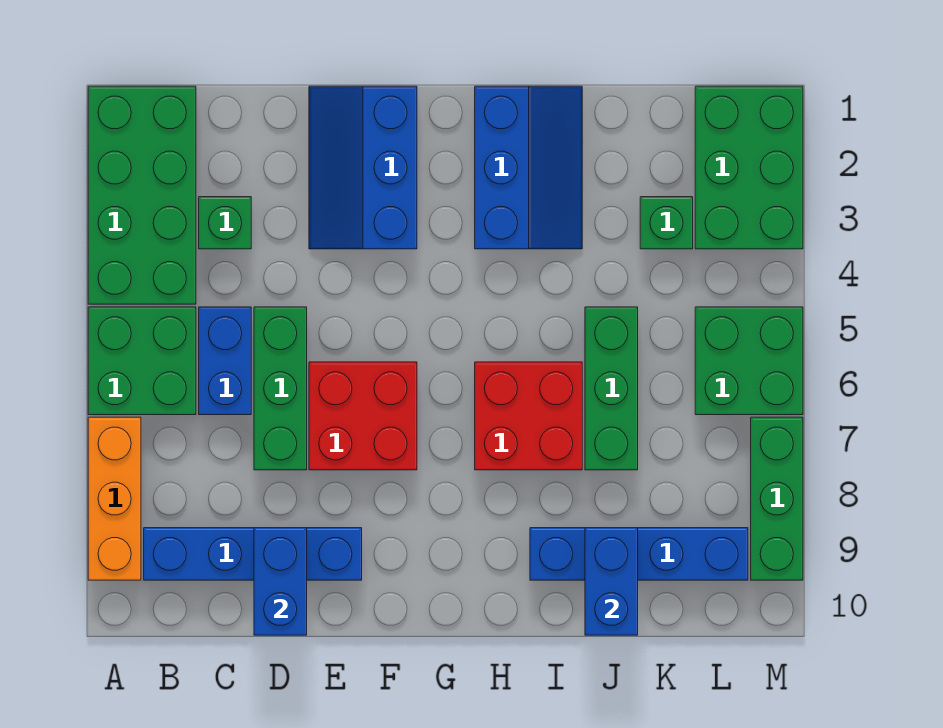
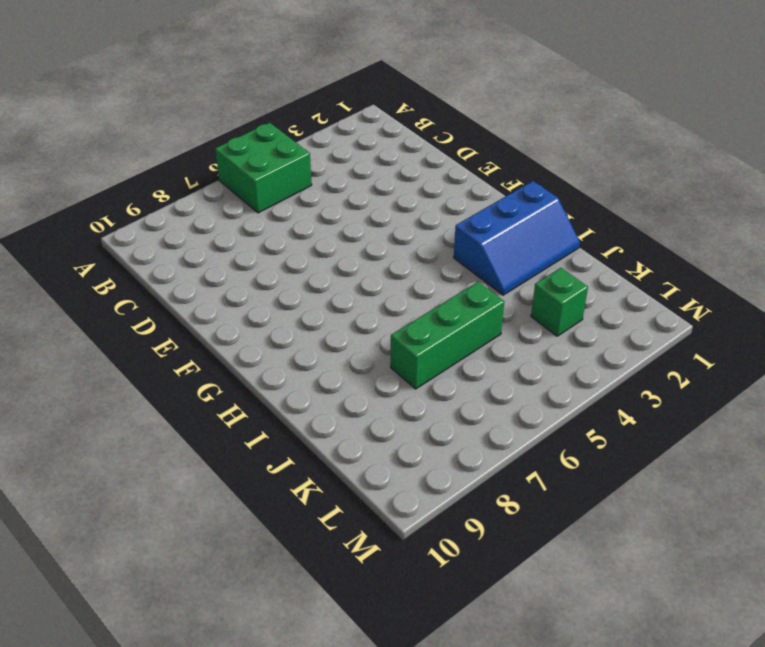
none -> green 2x4 brick [88,86,196,304]
none -> orange 1x3 brick [88,417,141,580]
none -> blue 1x4 brick [144,528,362,580]

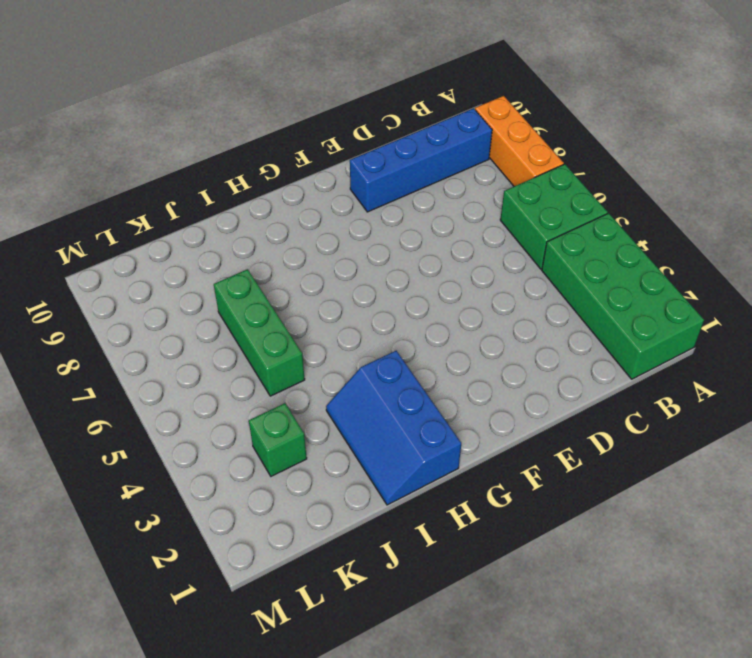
none -> green 1x1 brick [199,197,251,249]
none -> blue 1x2 brick [199,307,251,415]
none -> green 1x3 brick [254,307,307,470]

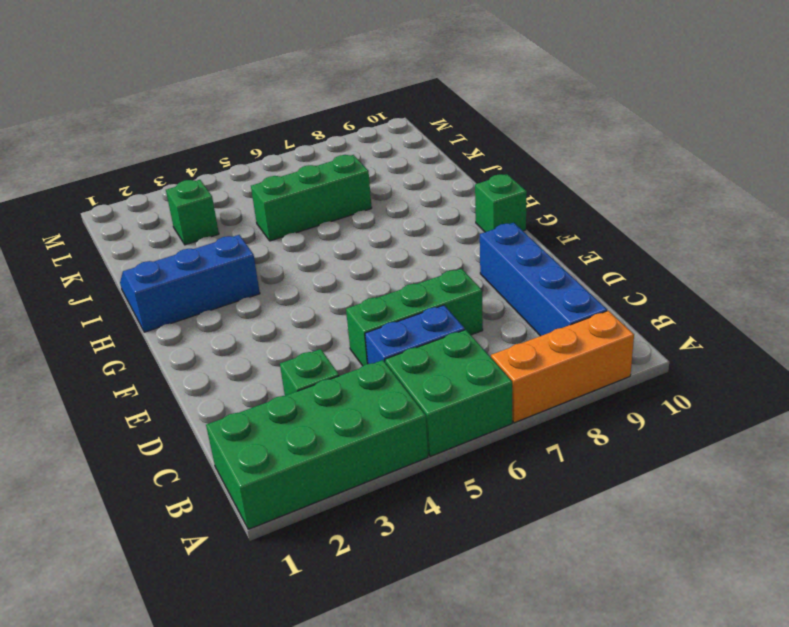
green 1x1 brick [475,174,527,232] -> none
none -> blue 2x3 slope [309,86,417,249]
none -> red 2x2 brick [309,362,417,470]
none -> red 2x2 brick [475,362,582,470]

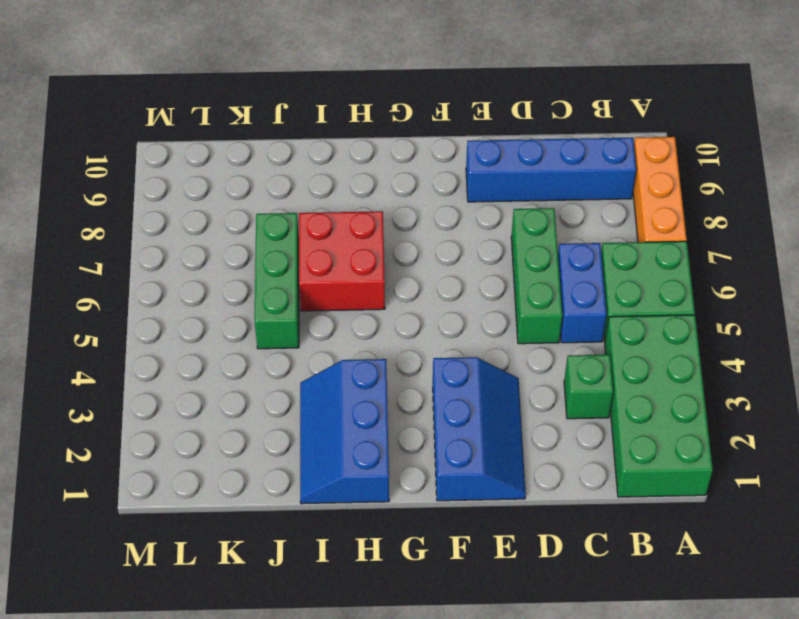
none -> red 2x2 brick [309,362,417,470]
none -> blue 1x4 brick [530,528,748,580]
none -> green 1x1 brick [640,197,693,249]

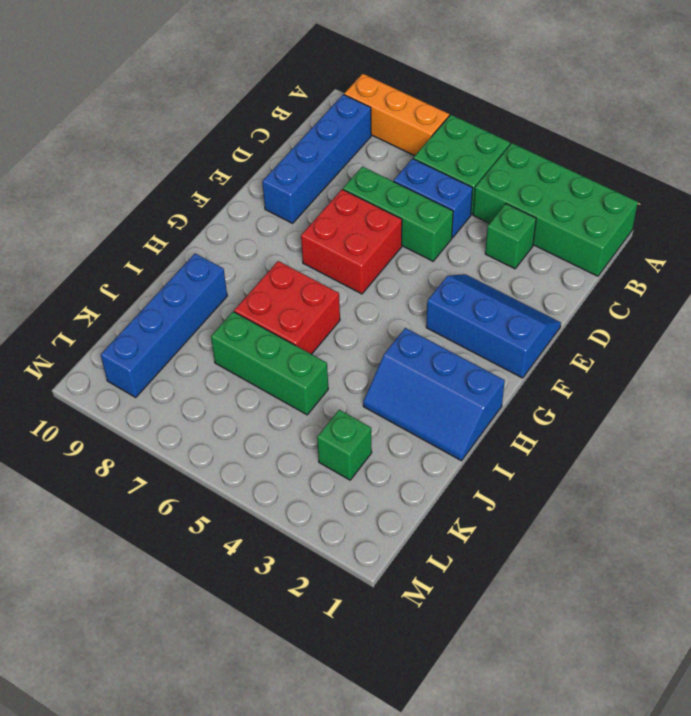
none -> green 2x3 brick [695,86,803,249]
none -> green 2x2 brick [695,307,803,415]
none -> green 1x3 brick [751,417,803,580]

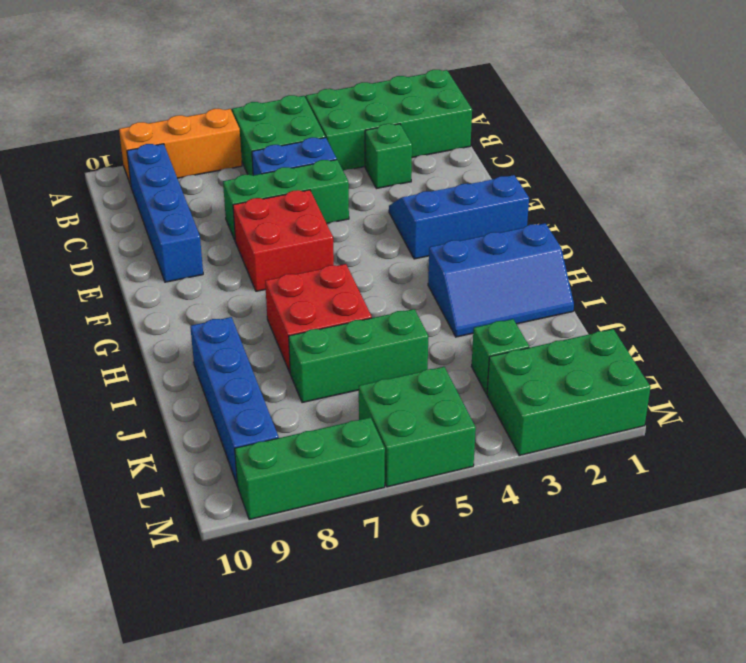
none -> blue 1x2 brick [254,528,307,635]
none -> blue 1x2 brick [585,528,638,635]

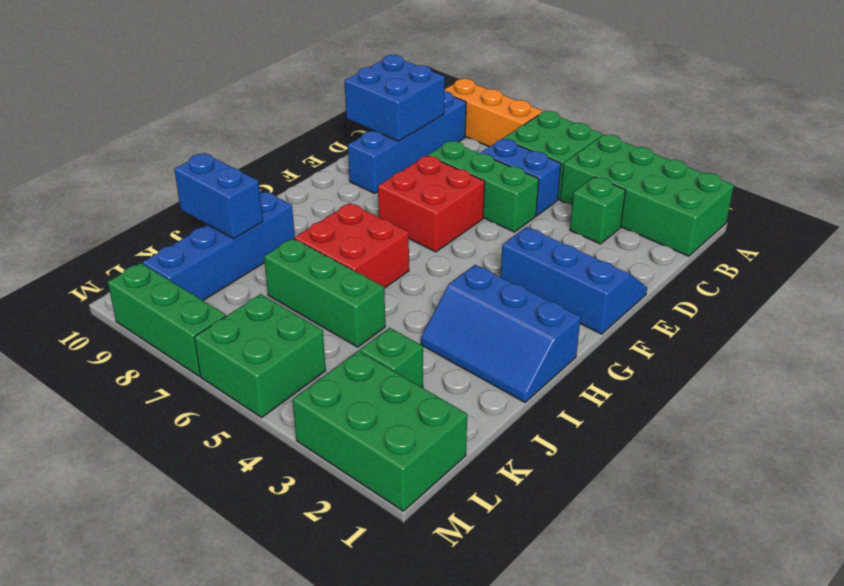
blue 2x2 brick [344,55,445,141] -> blue 1x2 brick [254,528,307,635]

